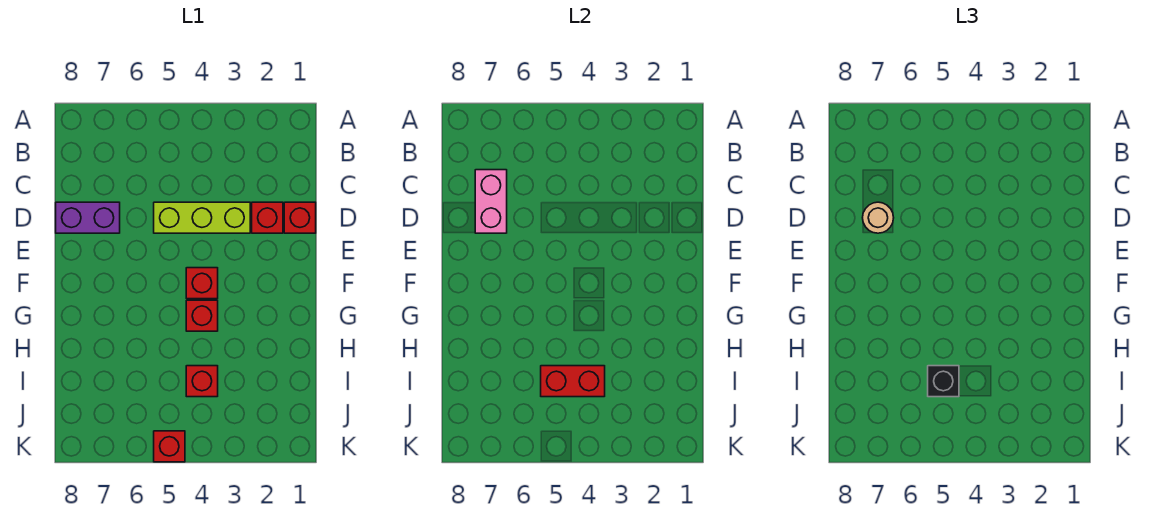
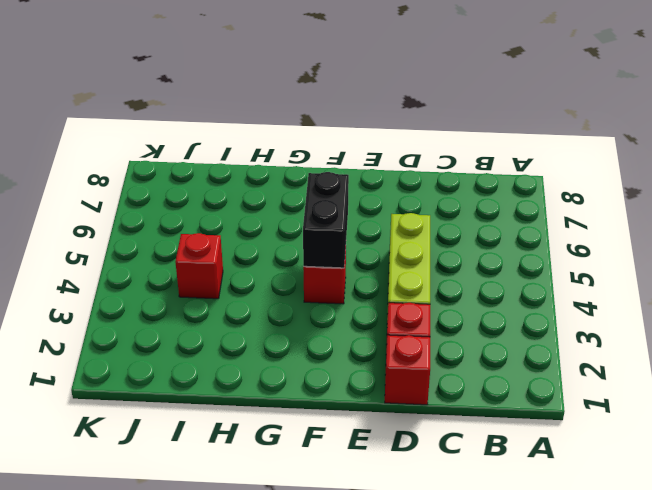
black 1x2 brick [303,172,349,268] -> none
none -> purple 1x2 brick [56,202,120,233]
none -> red 1x1 brick [186,300,218,331]
none -> red 1x1 brick [154,431,185,462]

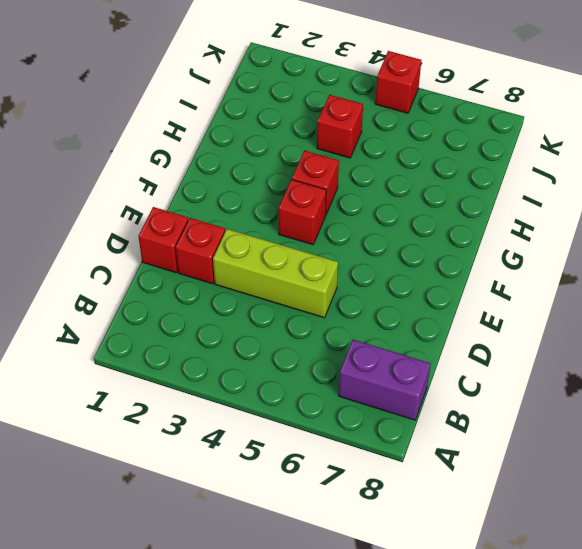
purple 1x2 brick [339,340,431,420] -> purple 1x2 brick moved to [56,202,120,233]
none -> pink 1x2 brick [475,170,507,233]
none -> red 1x2 brick [541,366,605,397]
none -> tan 1x1 round brick [863,202,894,233]

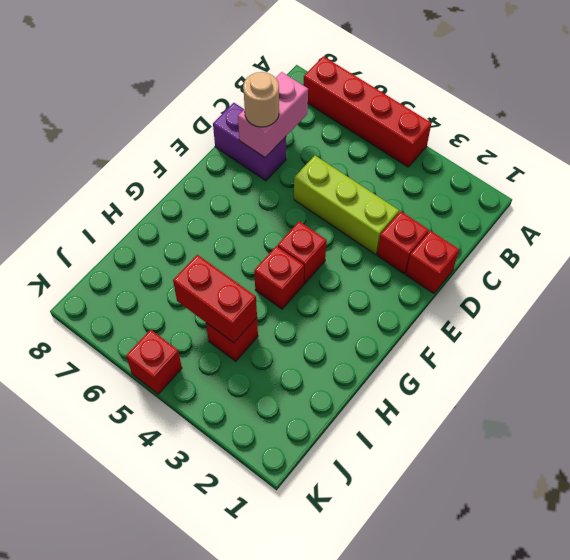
red 1x4 brick [304,56,431,167] -> none
none -> black 1x1 brick [928,366,959,397]

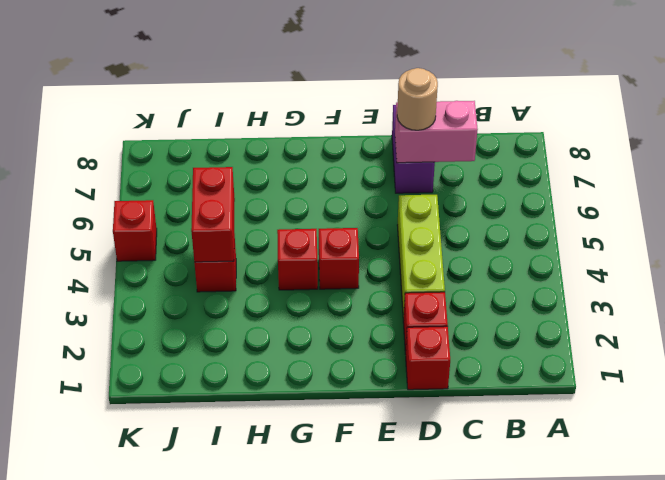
none -> black 1x1 brick [928,366,959,397]

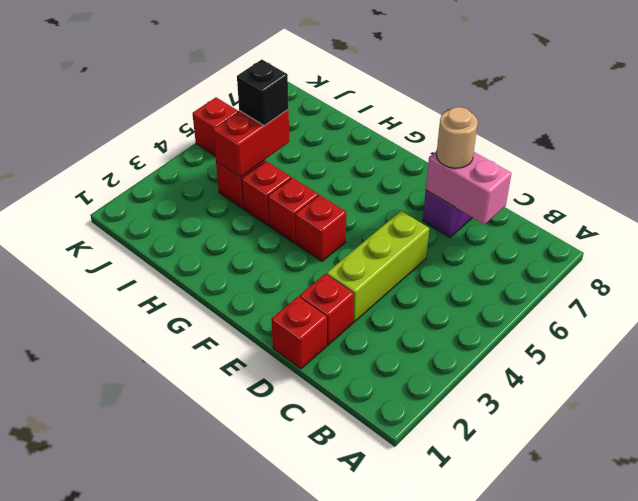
red 1x1 brick [242,161,291,225] -> none

